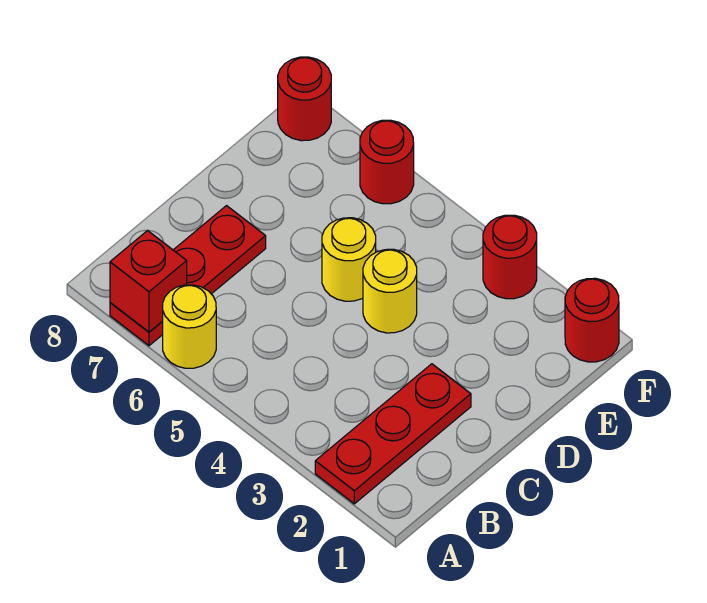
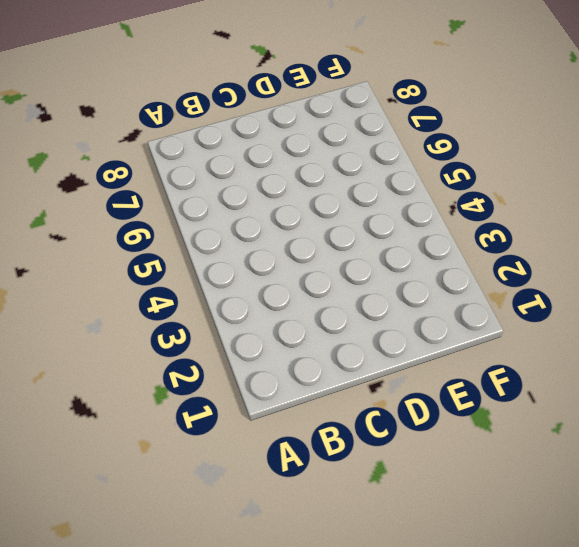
none -> red 1x3 plate [315,364,471,504]
none -> yellow 1x1 round brick [163,285,216,368]

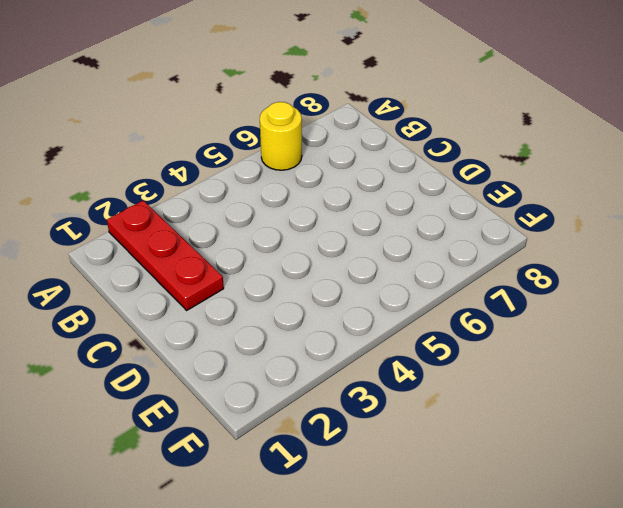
none -> red 1x3 plate [110,206,266,346]
none -> yellow 1x1 round brick [363,249,417,333]

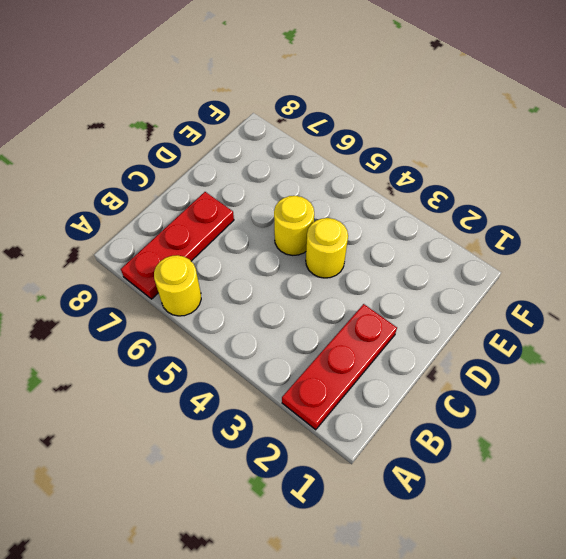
none -> red 1x1 round brick [565,278,619,362]
none -> red 1x1 round brick [483,215,537,299]

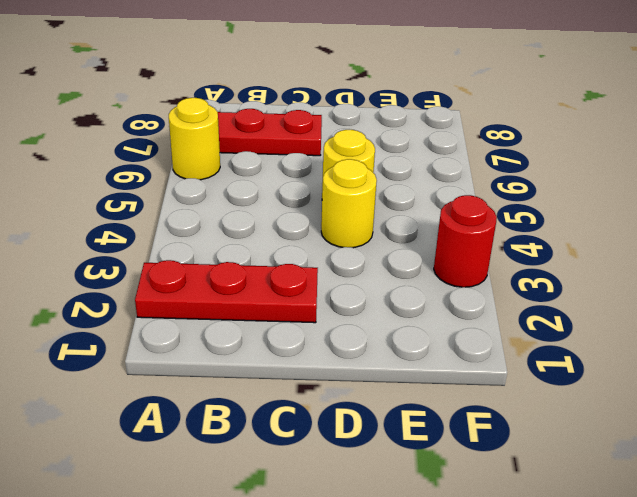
none -> red 1x1 round brick [565,278,619,362]
none -> red 1x1 round brick [360,120,414,204]

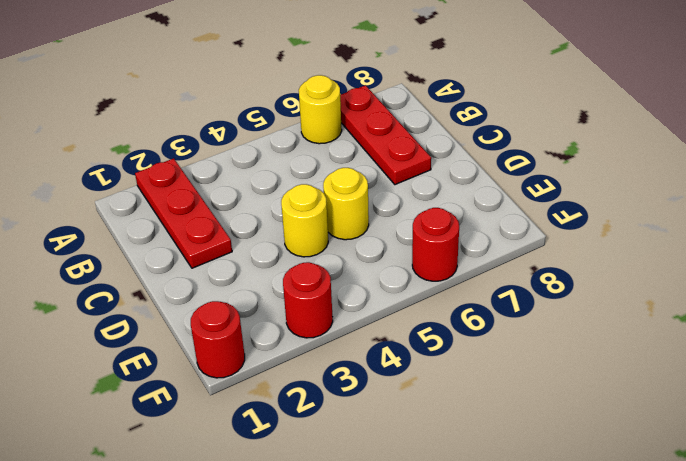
none -> red 1x1 round brick [278,57,331,141]
none -> red 1x1 brick [110,230,187,332]

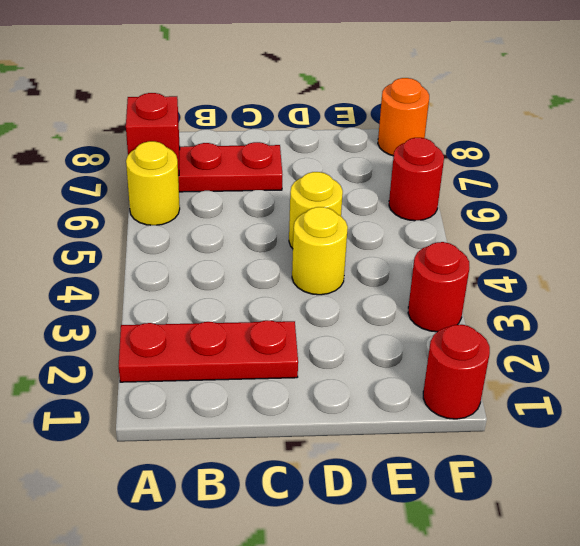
orange 1x1 round brick [378,78,429,156] -> red 1x1 round brick [278,57,331,141]

